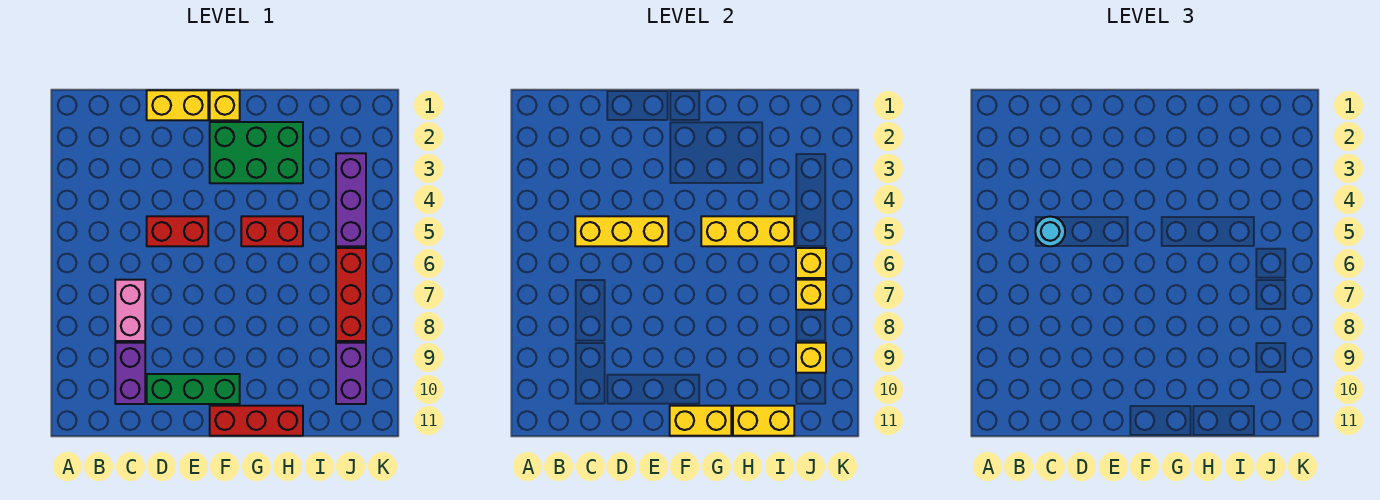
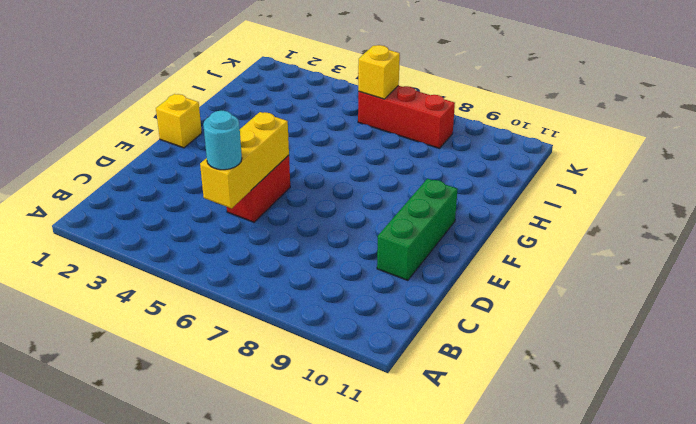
none -> pink 1x2 brick [115,280,145,341]
none -> purple 1x2 brick [115,343,145,404]
none -> yellow 1x2 brick [147,90,208,120]

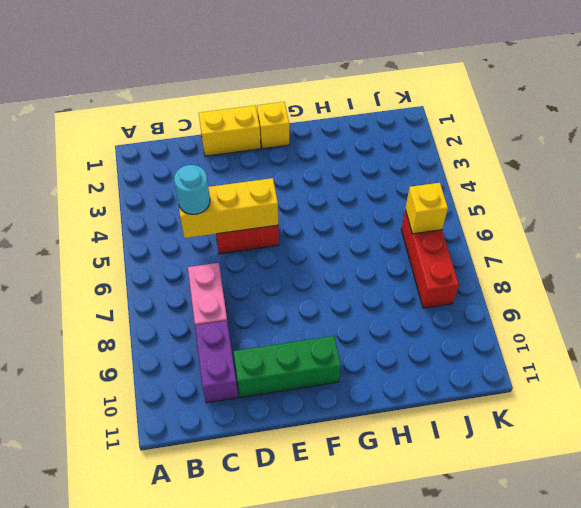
none -> green 2x3 brick [210,122,303,183]
none -> red 1x3 brick [210,406,303,436]
none -> red 1x2 brick [241,216,303,246]

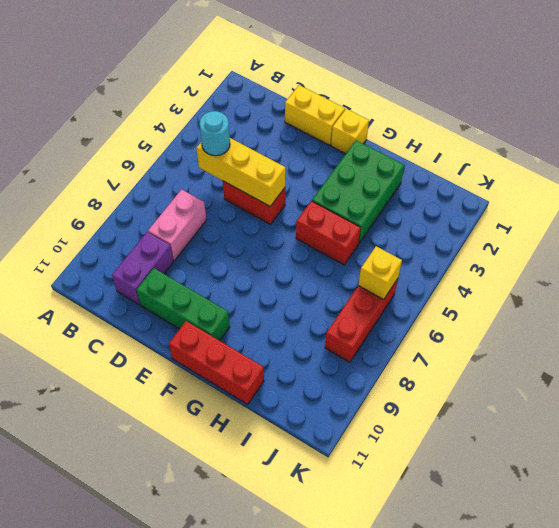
green 2x3 brick [312,140,404,243] -> green 2x3 brick turned to [210,122,303,183]
none -> purple 1x3 brick [336,153,366,246]
none -> purple 1x2 brick [336,343,366,404]
none -> yellow 1x2 brick [670,406,731,436]

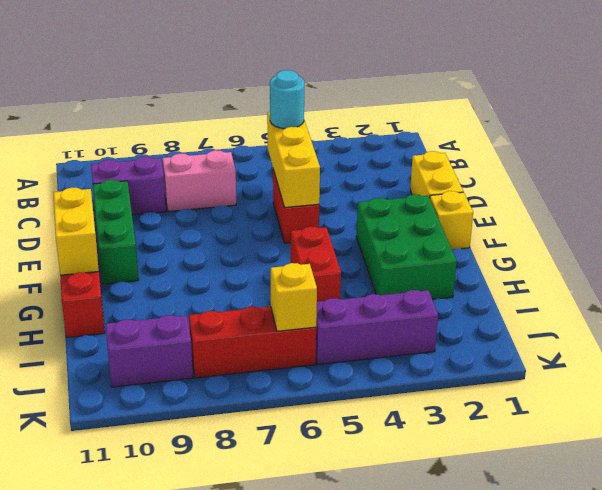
none -> yellow 1x3 brick [701,216,794,246]
none -> yellow 1x2 brick [733,406,794,436]
none -> yellow 1x1 brick [796,280,826,310]

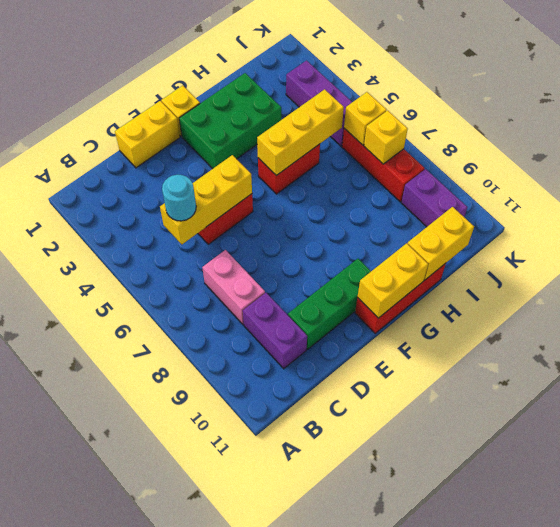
none -> yellow 1x1 brick [796,343,826,373]

